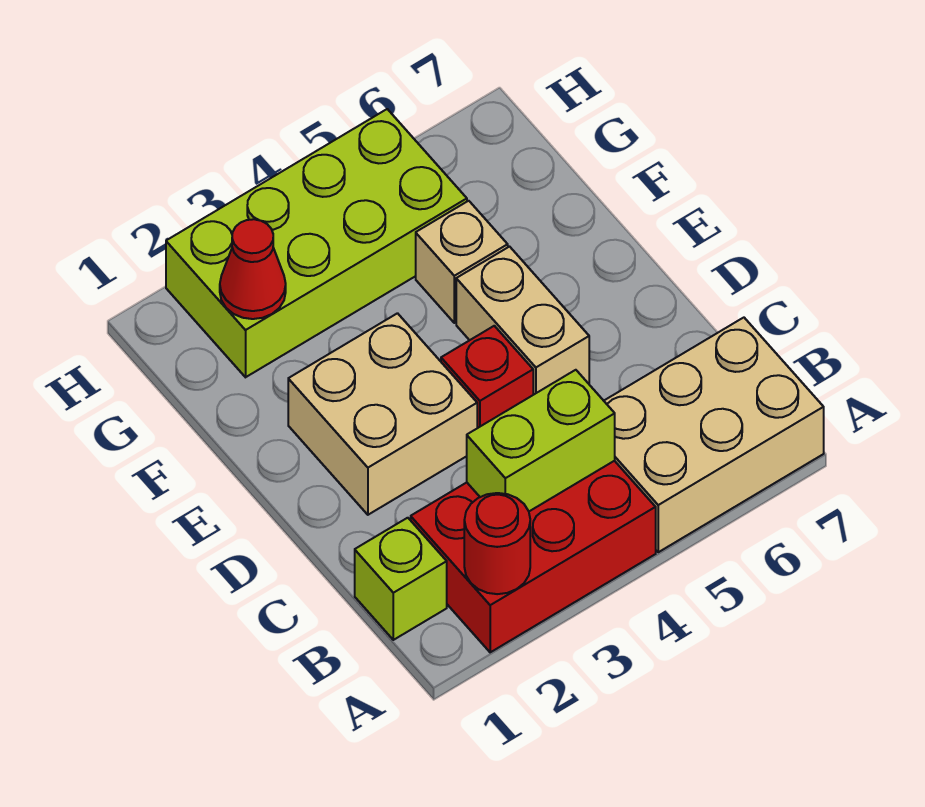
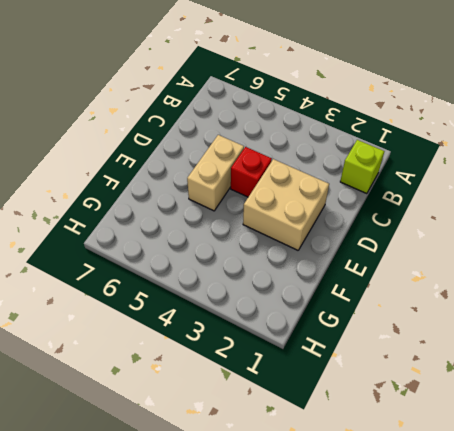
none -> red 2x3 brick [411,461,656,652]
none -> tan 2x3 brick [604,318,824,552]

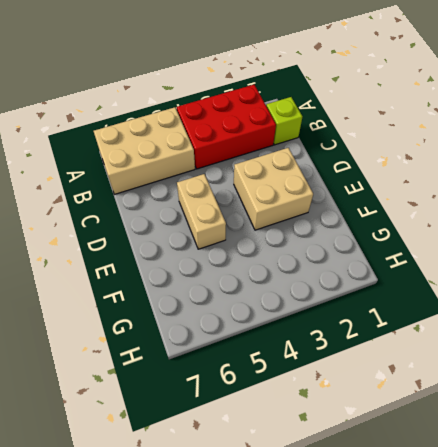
none -> red 1x1 brick [441,326,533,428]
none -> tan 1x1 brick [416,201,508,323]

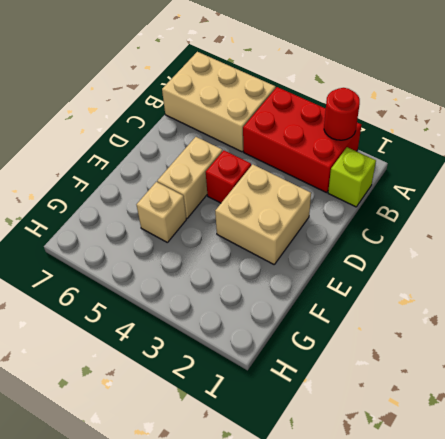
none -> lime 2x4 brick [166,109,467,377]
none -> lime 1x2 brick [467,370,615,511]

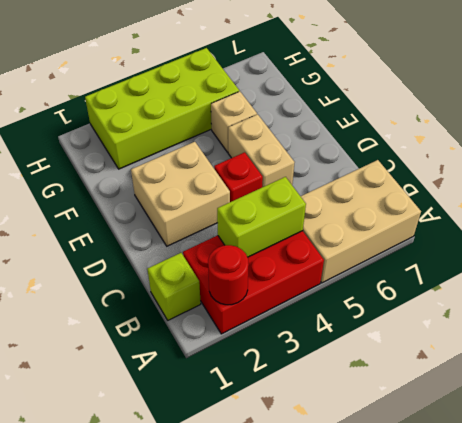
none -> red 1x1 cone [220,219,286,319]

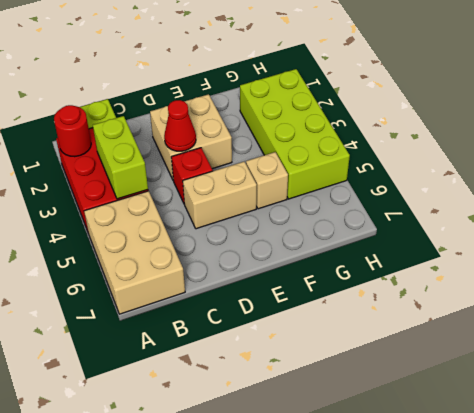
red 1x1 cone [164,100,196,151] -> red 1x1 cone moved to [220,219,286,319]

